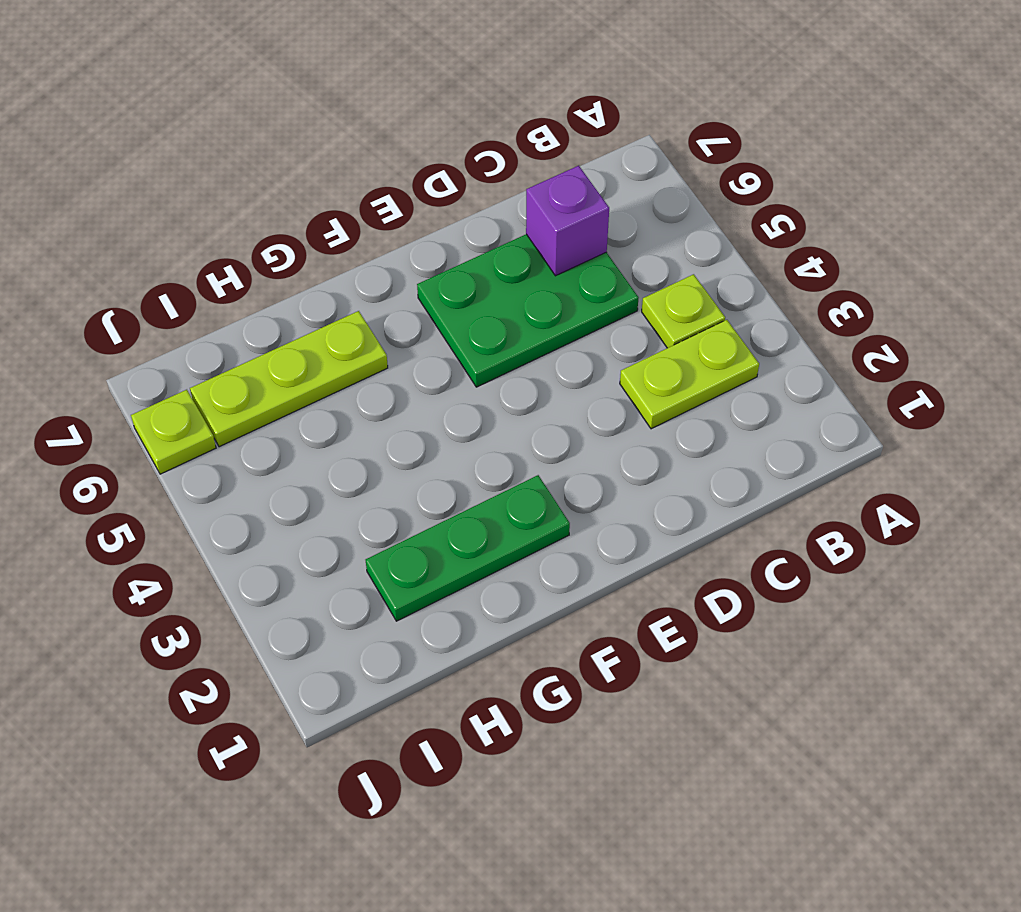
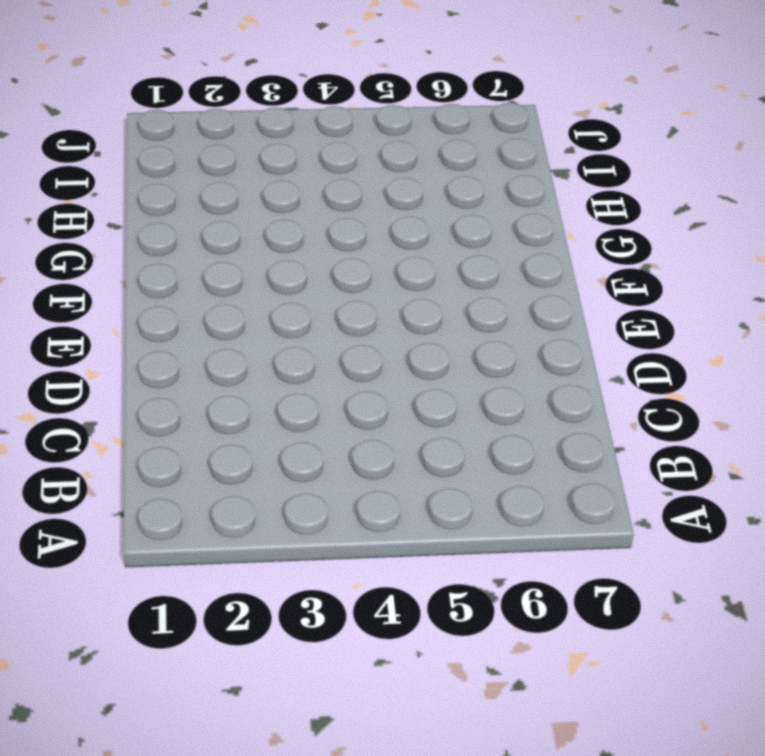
none -> lime 1x2 plate [620,320,759,429]
none -> lime 1x1 plate [642,274,725,348]

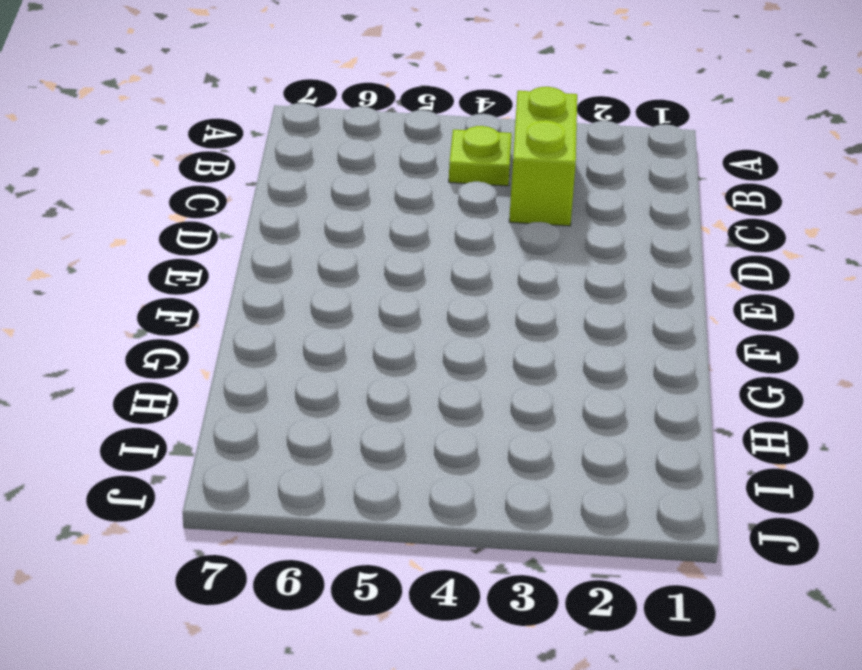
lime 1x2 brick [509,87,577,226] -> lime 1x2 plate [620,320,759,429]
none -> green 2x3 plate [417,234,638,387]
none -> green 1x3 plate [366,475,570,621]

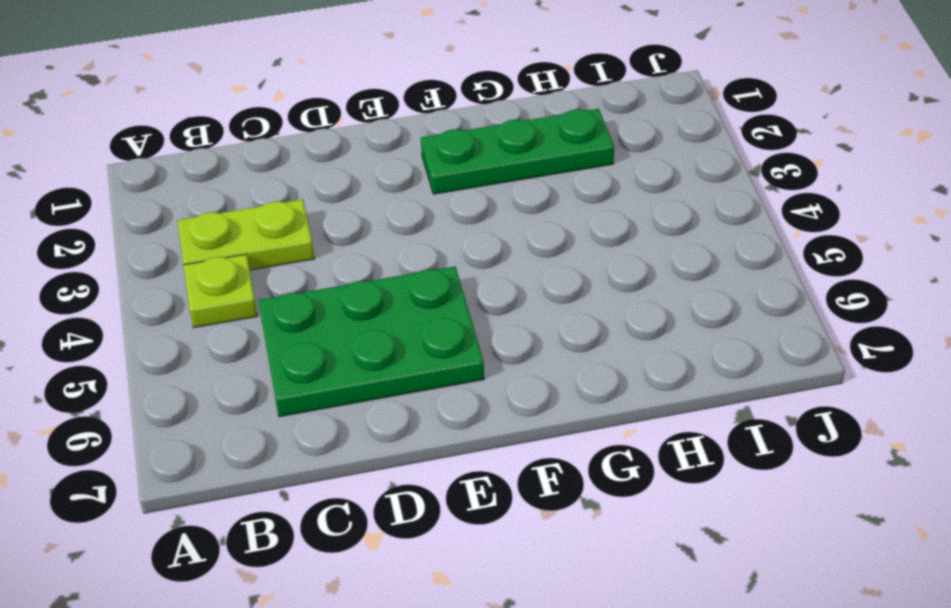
none -> lime 1x3 plate [190,311,388,447]
none -> lime 1x1 plate [131,390,216,474]

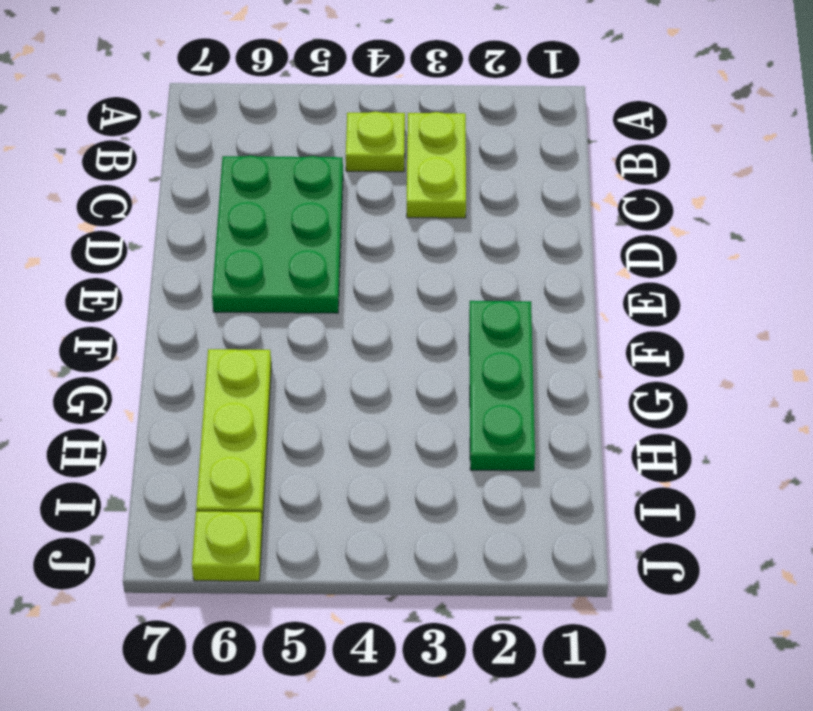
none -> purple 1x1 brick [526,166,609,276]

